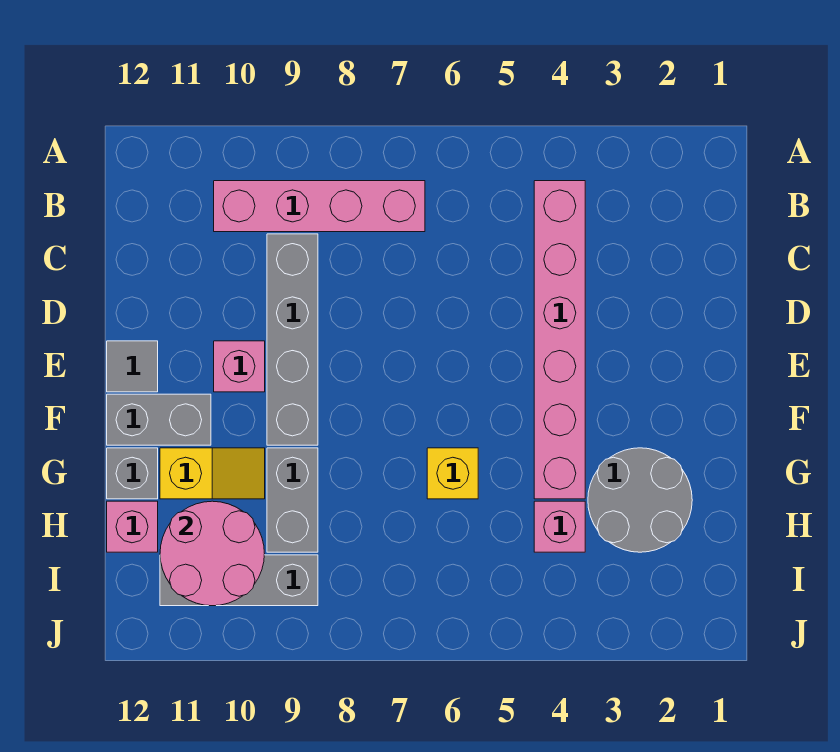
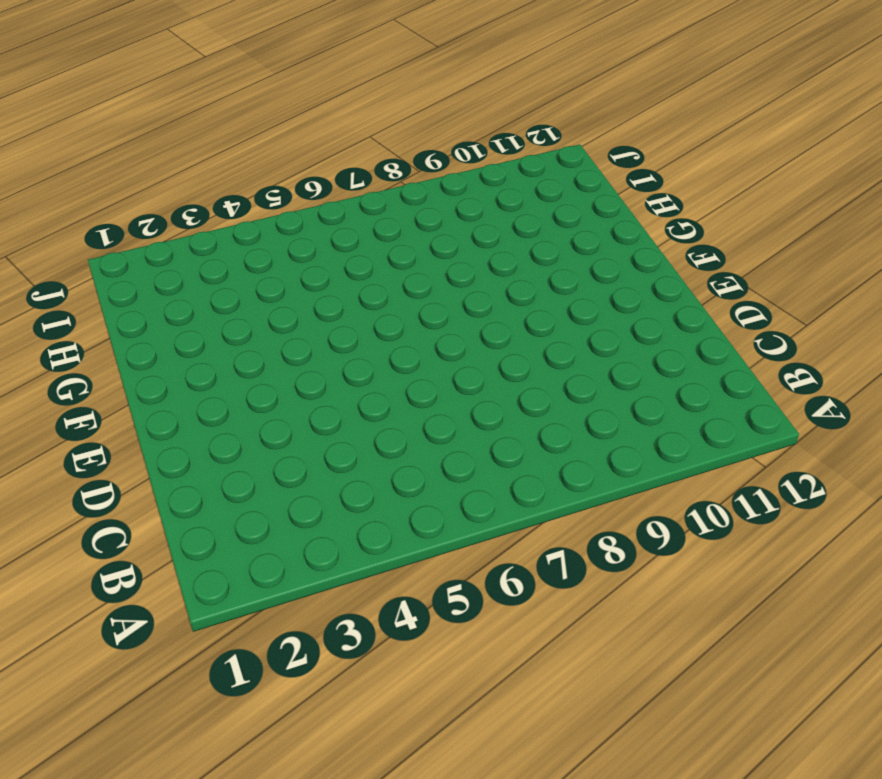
none -> pink 1x6 brick [534,181,585,499]
none -> pink 1x4 brick [214,181,425,232]
none -> grey 1x4 brick [267,234,318,445]

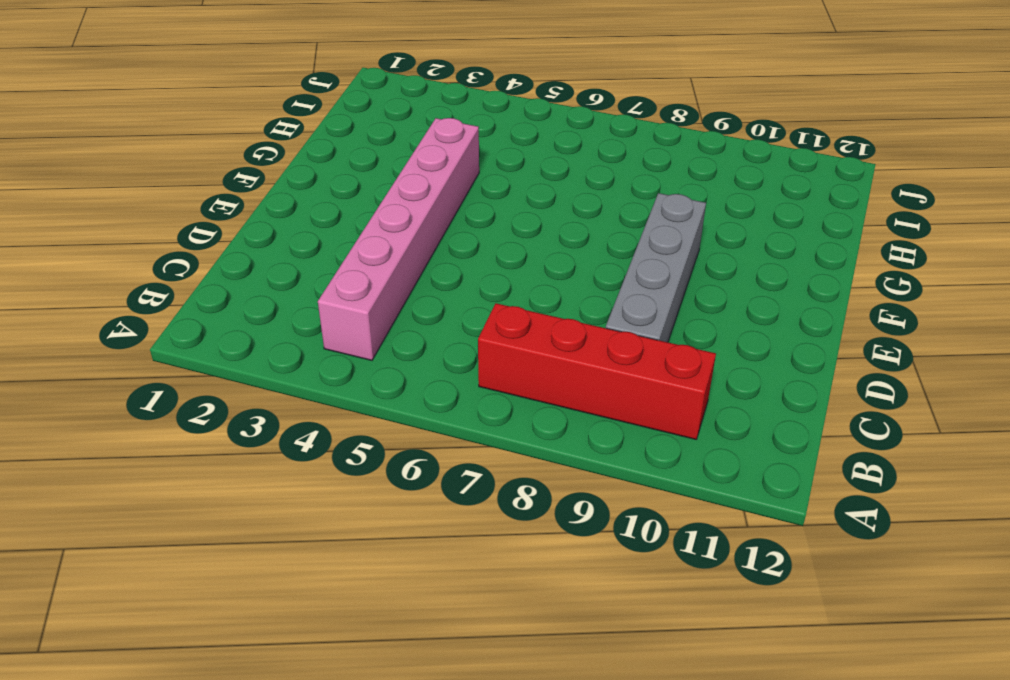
red 1x4 brick [478,303,716,439] -> pink 1x4 brick [214,181,425,232]
none -> pink 1x1 brick [214,341,265,392]
none -> grey 1x1 tile [107,341,158,392]
none -> grey 1x2 brick [107,394,211,445]

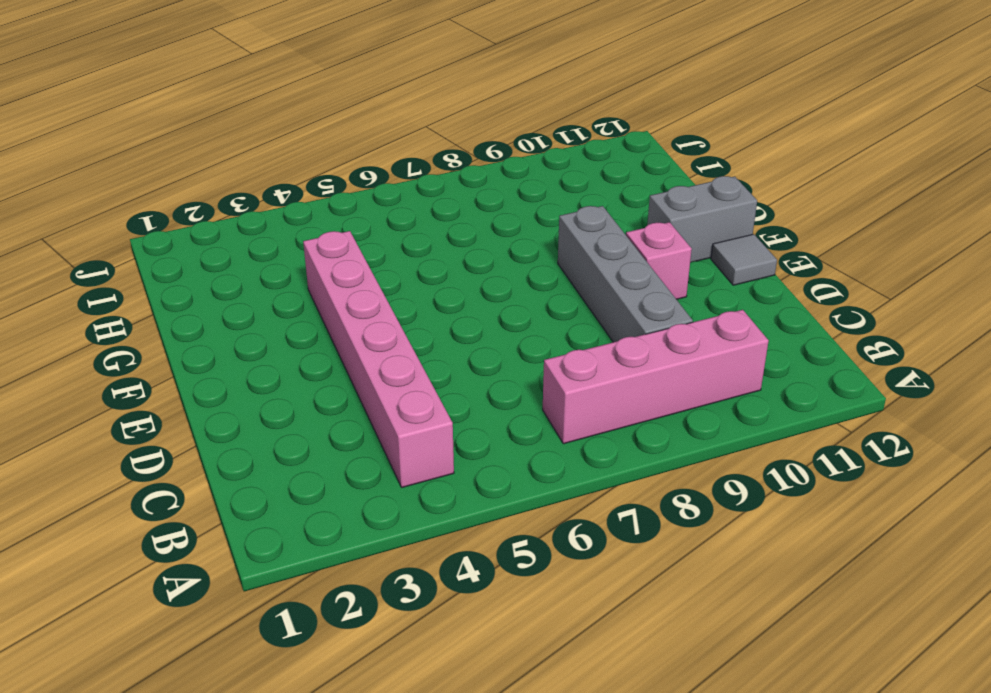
none -> grey 2x2 round brick [588,448,692,552]
none -> yellow 1x1 brick [427,448,478,499]
none -> grey 1x2 brick [267,448,318,552]

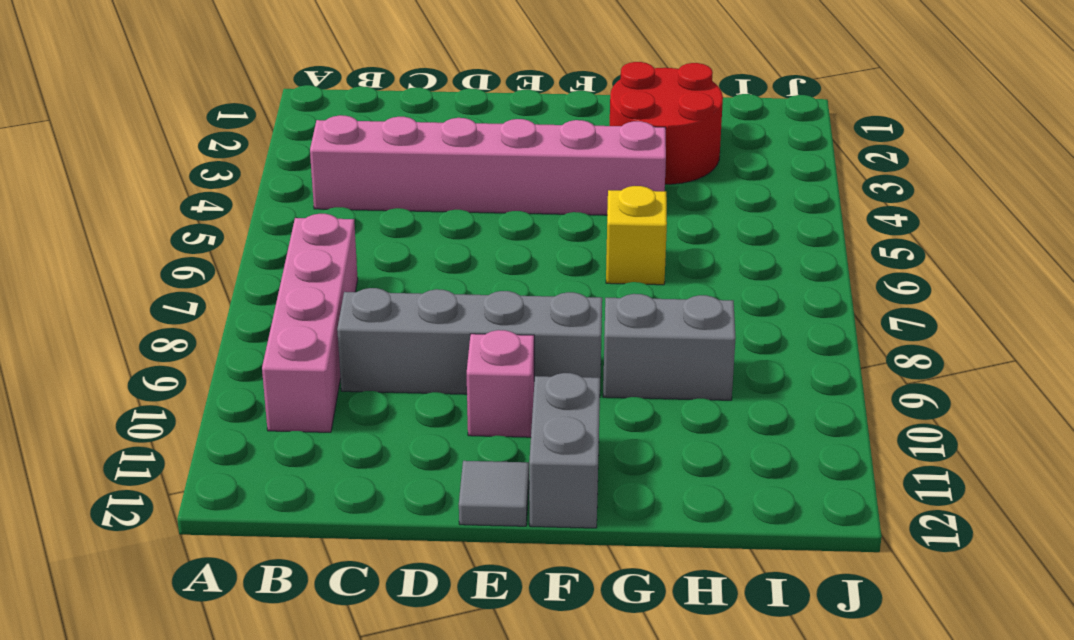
red 2x2 round brick [610,62,723,184] -> grey 2x2 round brick [588,448,692,552]
none -> yellow 1x2 slope [160,448,265,499]
none -> grey 1x1 brick [107,448,158,499]
none -> pink 1x1 brick [534,501,585,552]

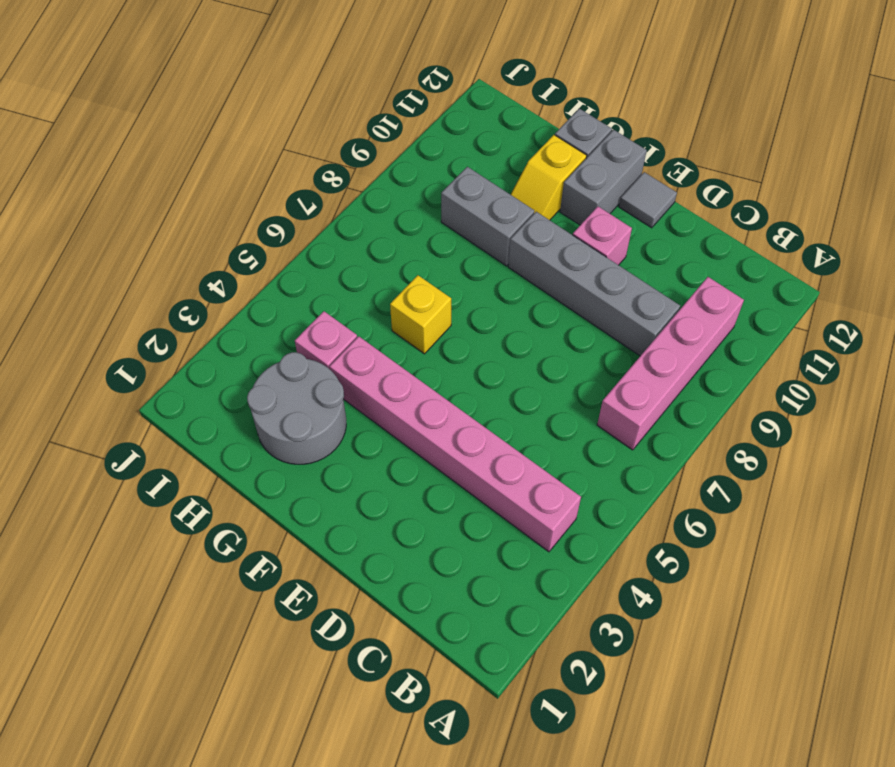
none -> pink 1x1 brick [107,501,158,552]
none -> grey 1x3 brick [160,555,318,606]
none -> pink 2x2 round brick [160,501,264,606]

